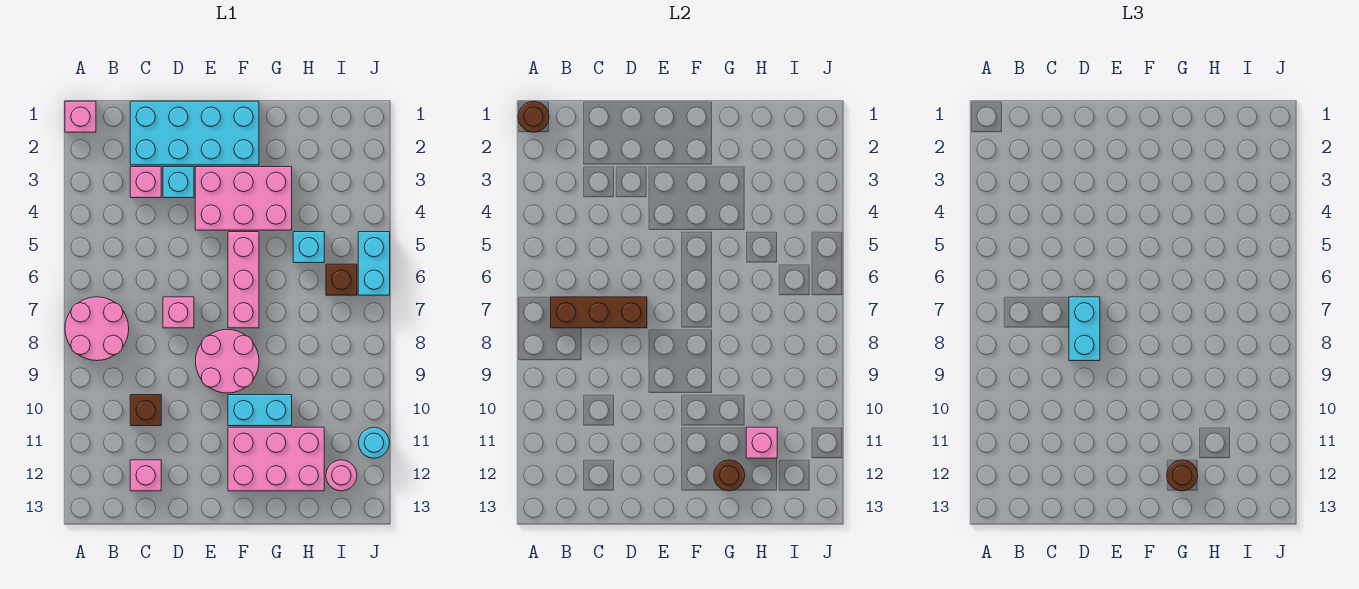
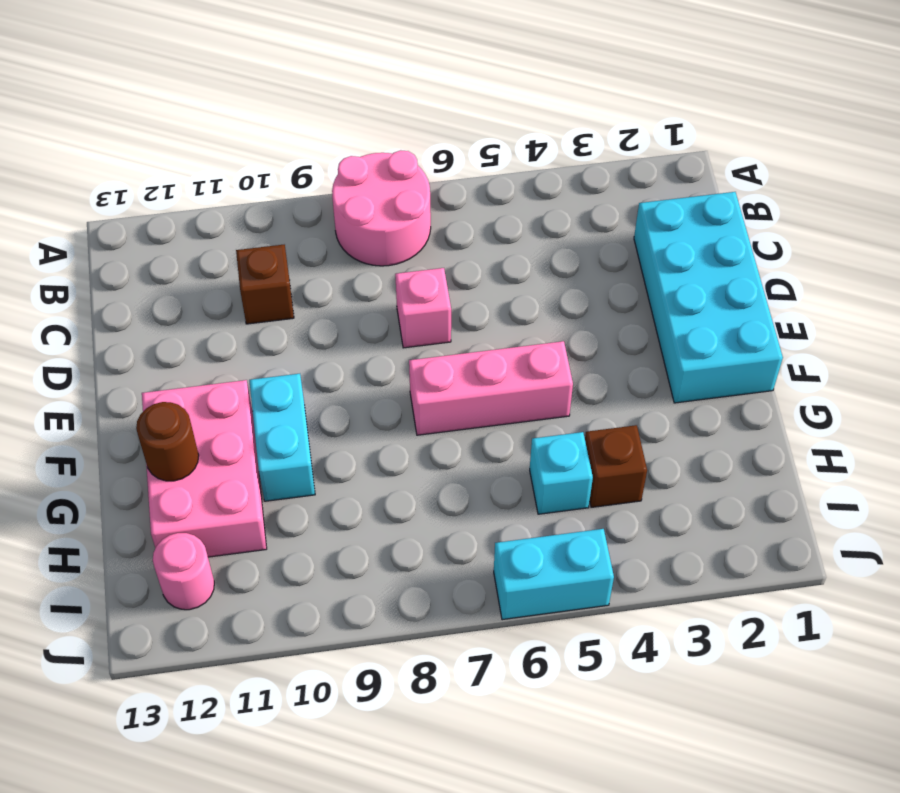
brown 1x1 brick [585,425,647,507] -> brown 1x1 brick moved to [326,264,357,295]
none -> pink 1x1 brick [65,101,96,132]
none -> pink 1x1 brick [130,167,161,198]
none -> pink 1x1 brick [130,460,161,491]

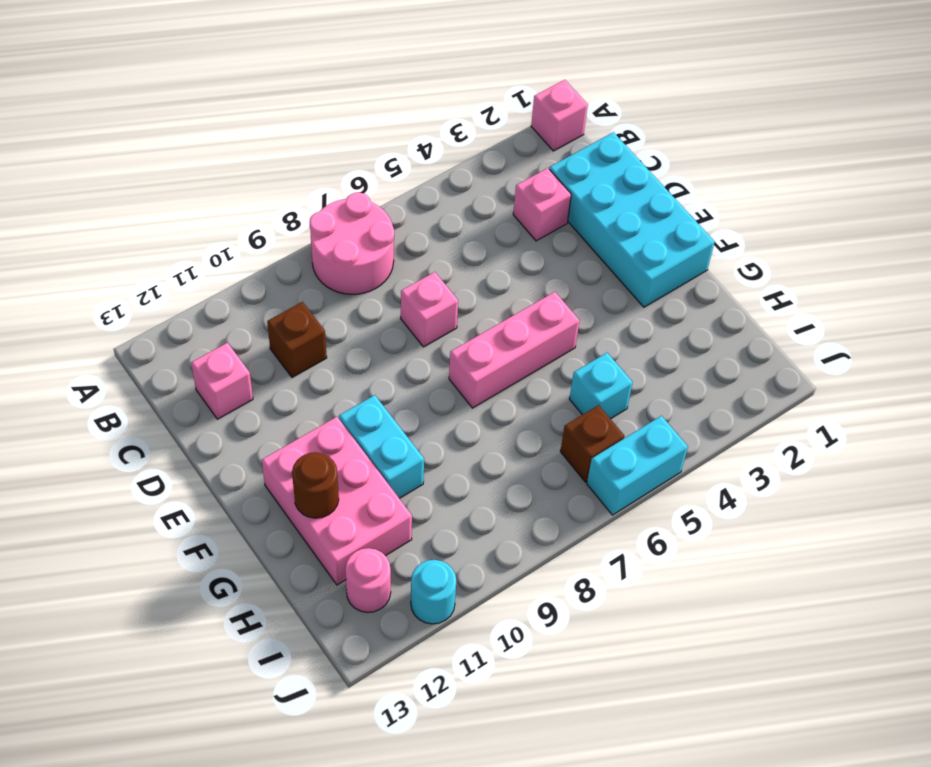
none -> cyan 1x1 brick [163,167,194,198]
none -> pink 2x3 brick [195,167,292,230]
none -> pink 2x2 round brick [195,330,259,393]

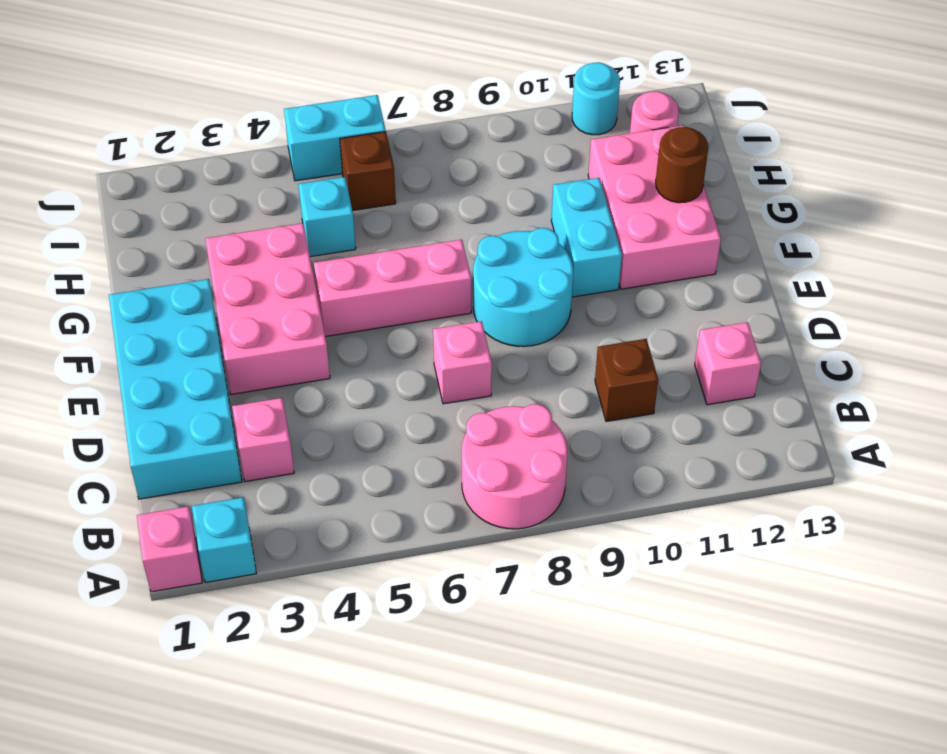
cyan 1x1 brick [192,497,257,583] -> cyan 1x1 brick moved to [163,167,194,198]
cyan 2x2 round brick [473,228,573,347] -> pink 2x2 round brick [195,330,259,393]
none -> brown 1x1 round brick [518,101,549,132]
none -> brown 1x3 brick [551,297,647,328]
none -> pink 1x1 brick [746,427,777,458]

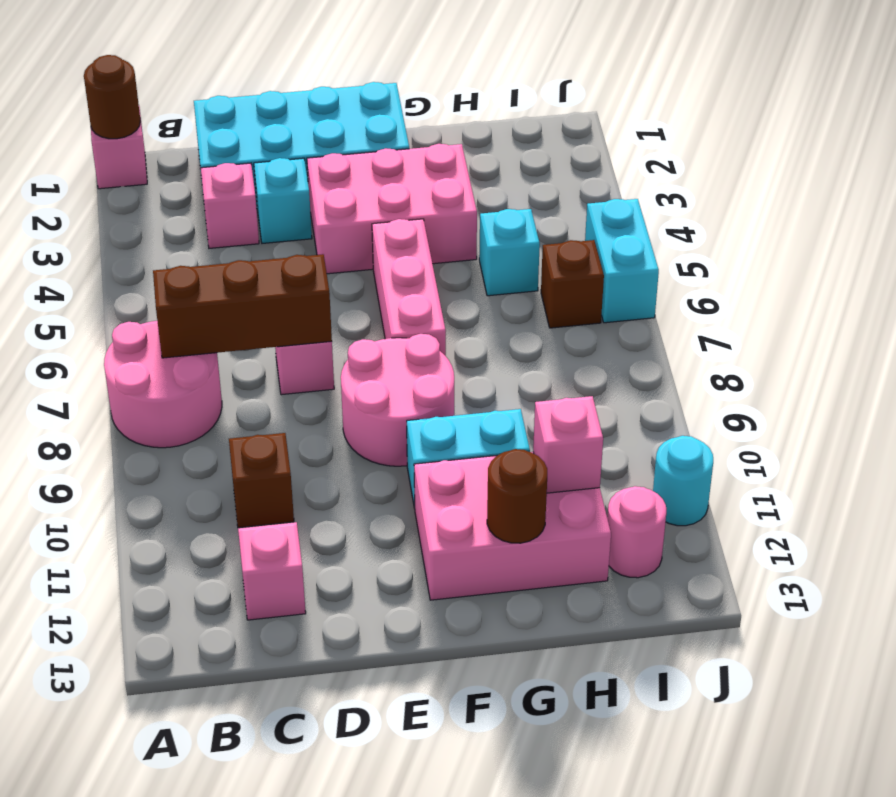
none -> cyan 1x2 brick [1069,297,1100,361]
none -> brown 1x1 round brick [1167,460,1198,491]

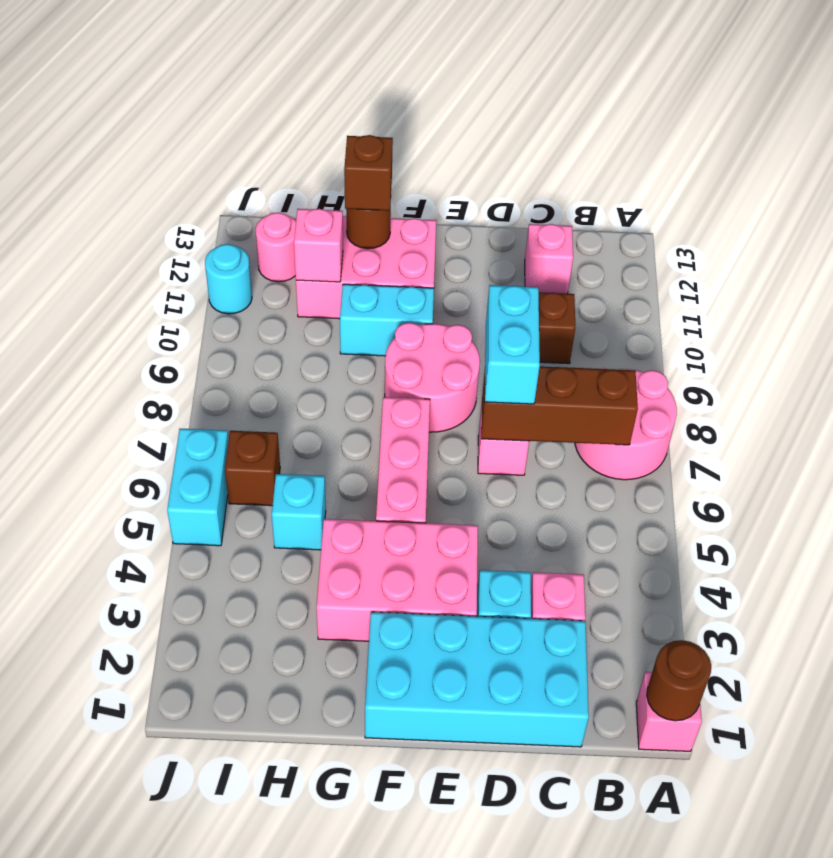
brown 1x1 brick [344,135,393,211] -> brown 1x1 round brick [1167,460,1198,491]

